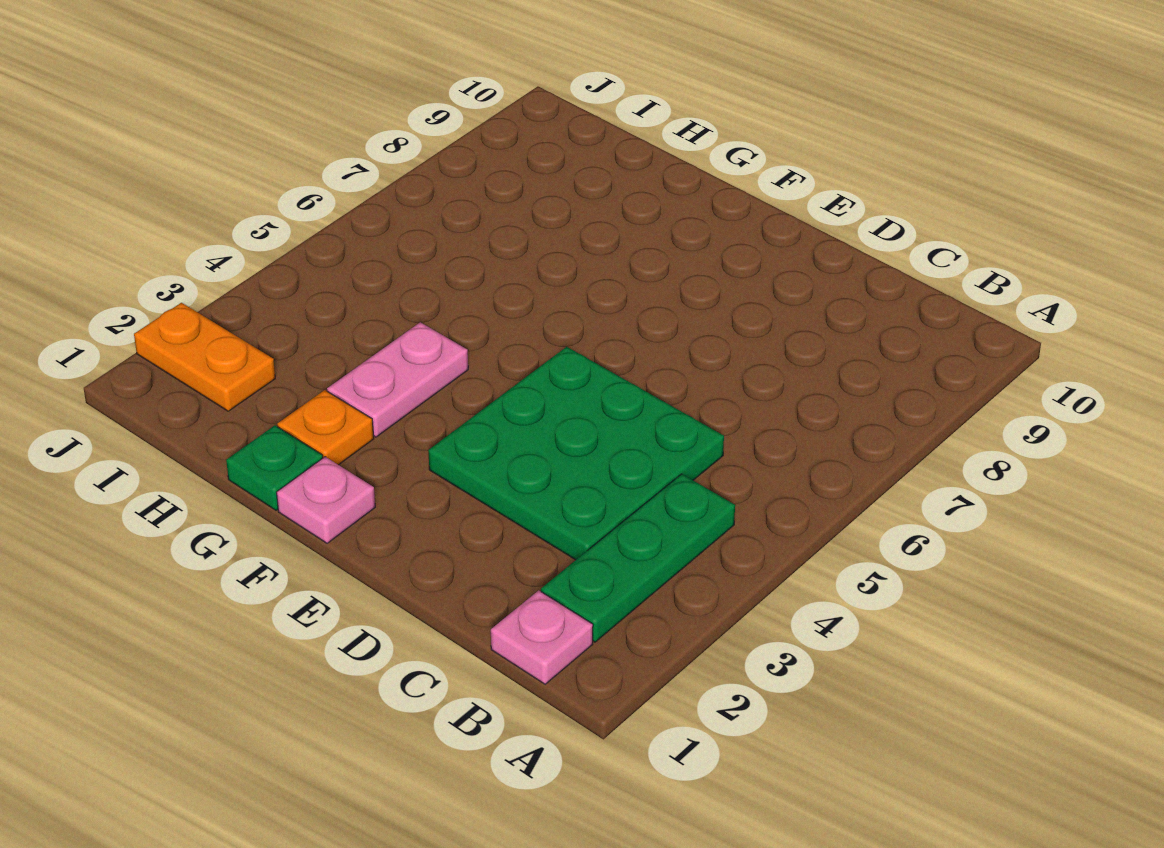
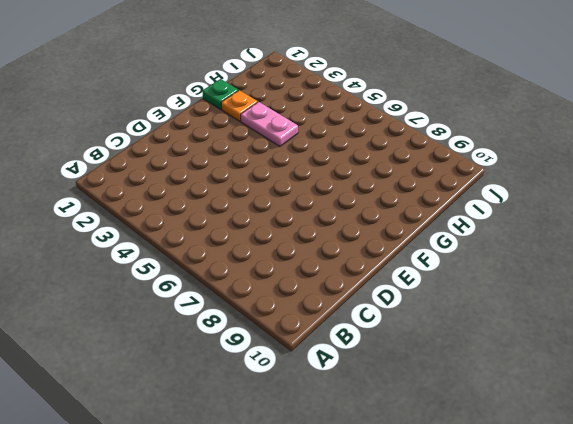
none -> pink 1x1 plate [491,590,593,684]
none -> green 1x3 plate [541,474,735,642]

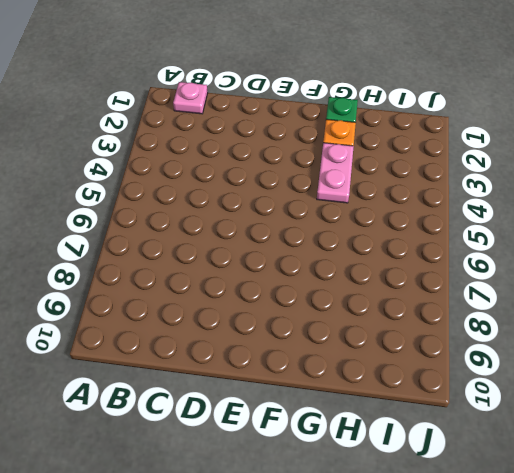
none -> green 1x3 plate [541,474,735,642]
none -> green 3x3 plate [428,347,724,560]

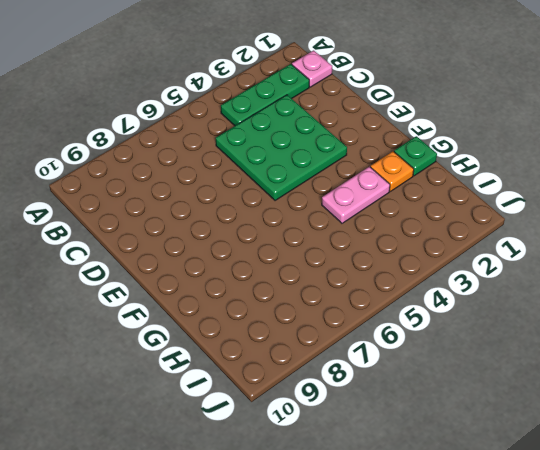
none -> pink 1x1 plate [277,457,375,543]
none -> orange 1x2 plate [134,303,275,411]

